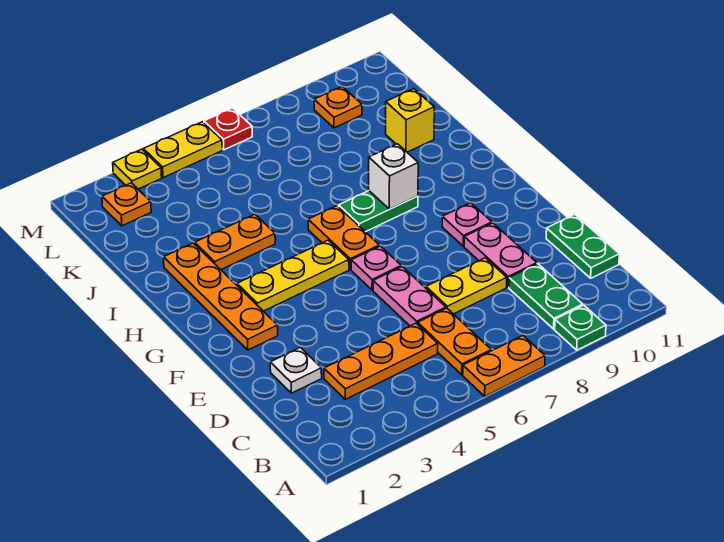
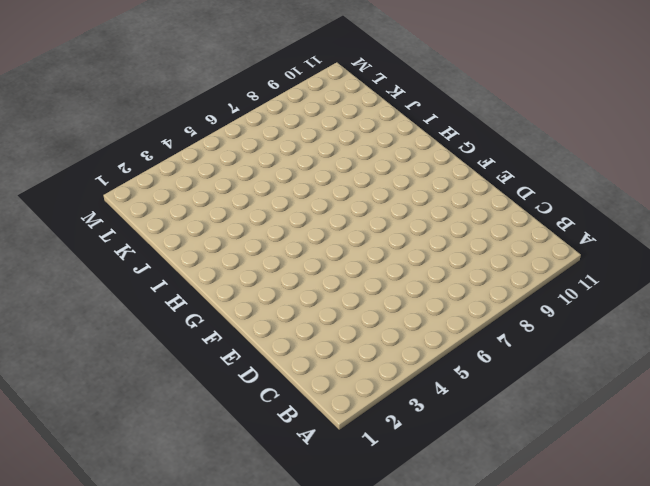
none -> orange 1x2 plate [463,336,545,396]
none -> green 1x1 plate [555,305,606,350]
none -> orange 1x2 plate [418,308,491,375]

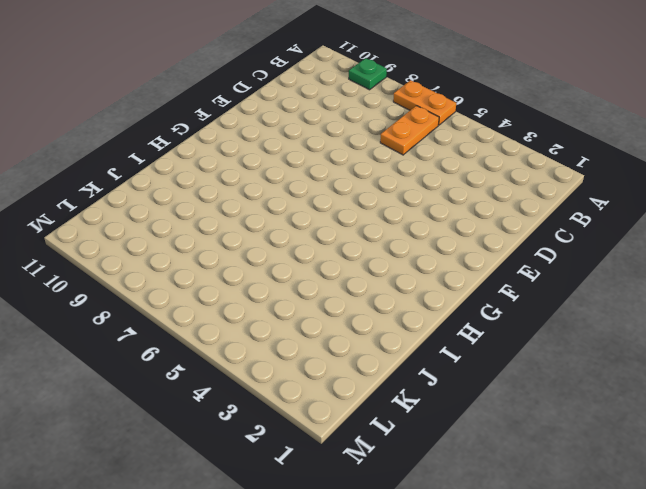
none -> green 1x2 plate [509,264,583,329]
none -> orange 1x3 plate [324,323,438,399]
none -> green 1x2 plate [546,214,619,278]

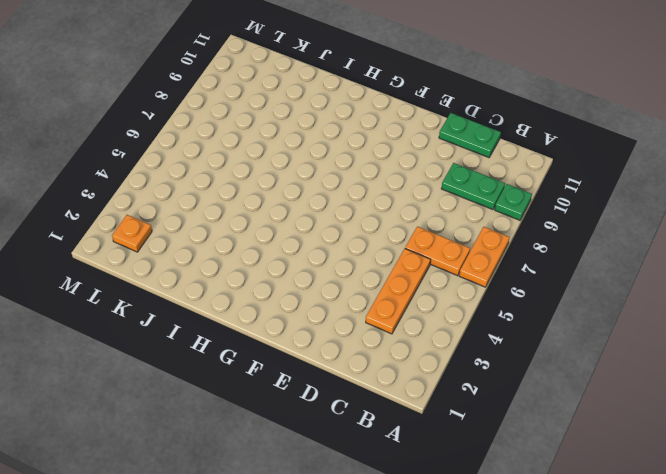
none -> white 1x1 plate [270,347,322,393]
none -> pink 1x2 plate [373,267,446,326]
none -> yellow 1x2 plate [426,258,507,314]

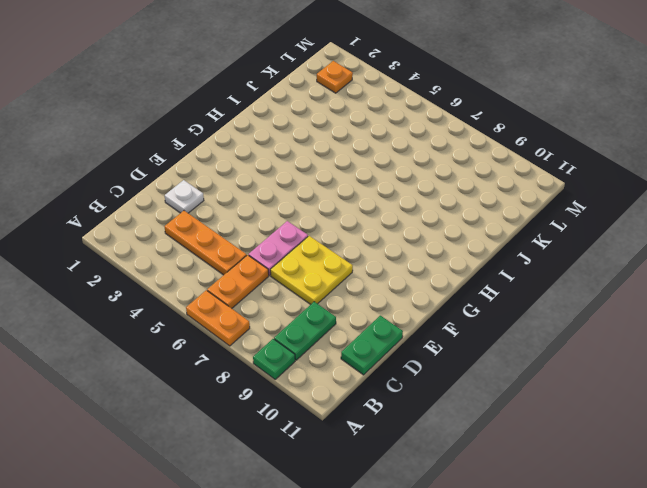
yellow 2x2 plate [270,236,353,305] -> yellow 1x2 plate [426,258,507,314]
none -> pink 1x2 plate [464,223,537,287]
none -> orange 1x4 plate [164,243,278,350]
none -> pink 1x1 plate [351,246,401,290]

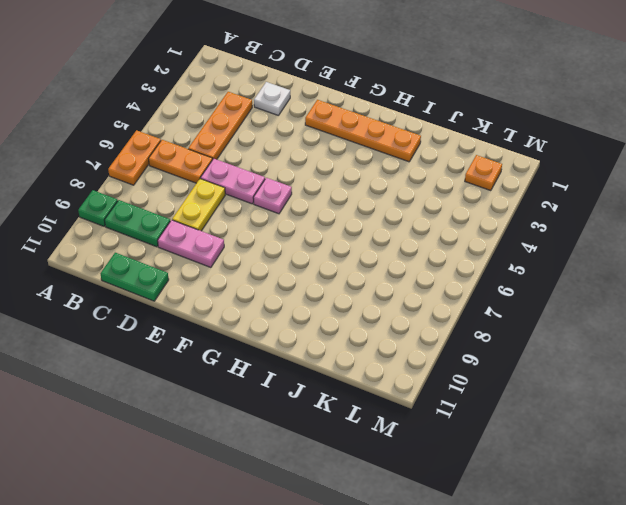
none -> pink 1x1 plate [442,203,492,246]
none -> yellow 1x3 plate [237,240,349,311]
none -> orange 1x2 plate [308,206,379,269]

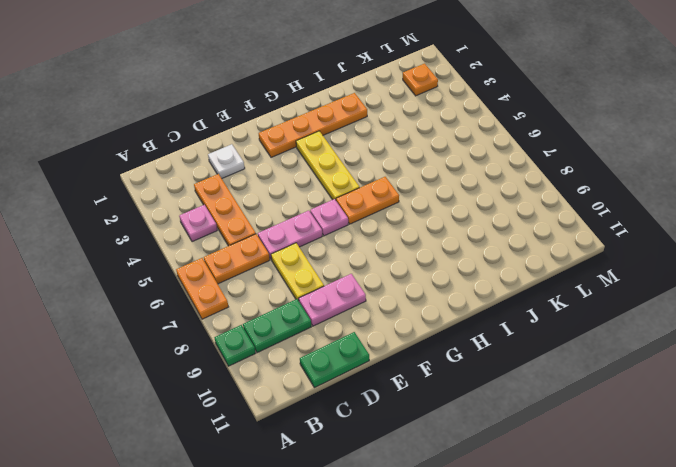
pink 1x1 plate [179,205,217,242] -> pink 1x1 plate moved to [442,203,492,246]
none -> green 1x2 plate [339,191,418,232]
none -> orange 1x2 plate [195,214,275,270]
none -> yellow 1x1 brick [386,89,434,152]

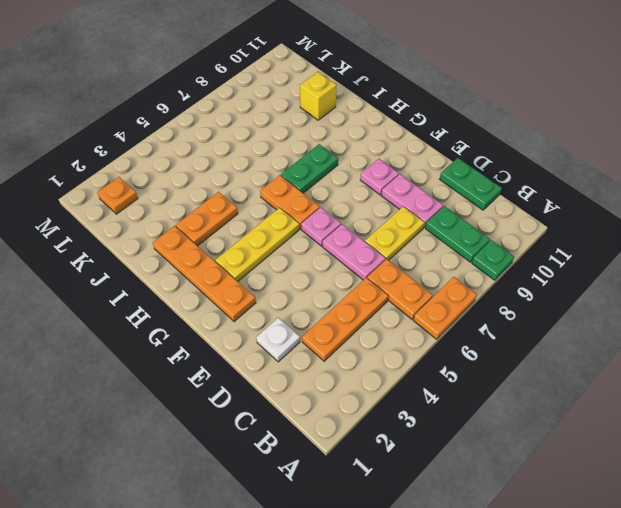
none -> orange 1x1 plate [314,87,362,128]
none -> yellow 1x1 plate [113,149,162,189]
none -> yellow 1x2 plate [143,122,222,178]

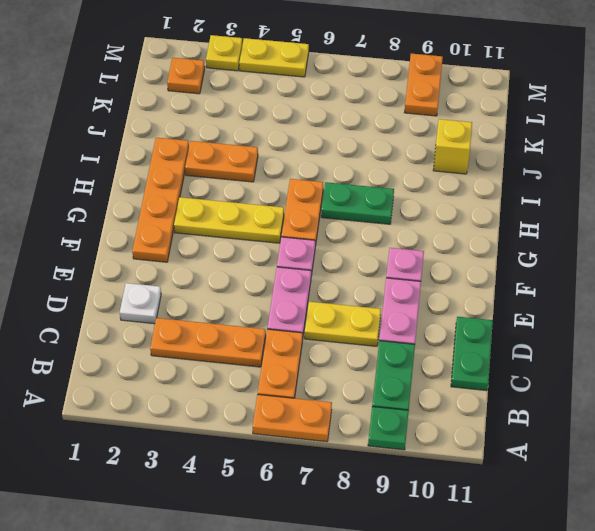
orange 1x2 plate [404,54,443,116] -> orange 1x1 plate [314,87,362,128]
none -> red 1x1 plate [204,108,252,150]
none -> white 1x1 brick [369,144,418,209]

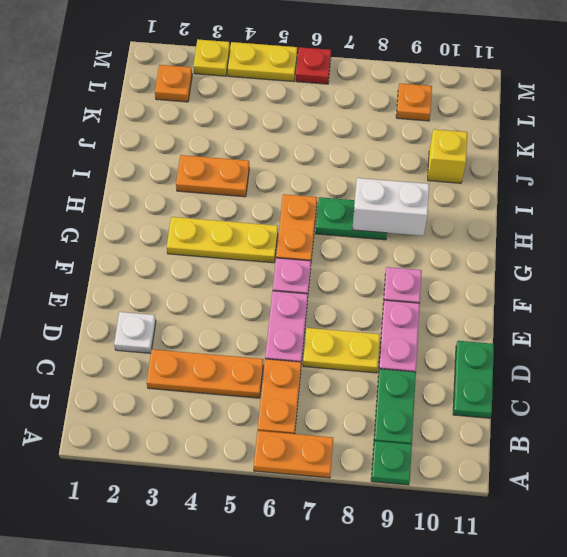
white 1x2 brick [352,178,429,236] -> white 1x1 brick [369,144,418,209]
none -> orange 1x4 plate [164,243,278,350]

